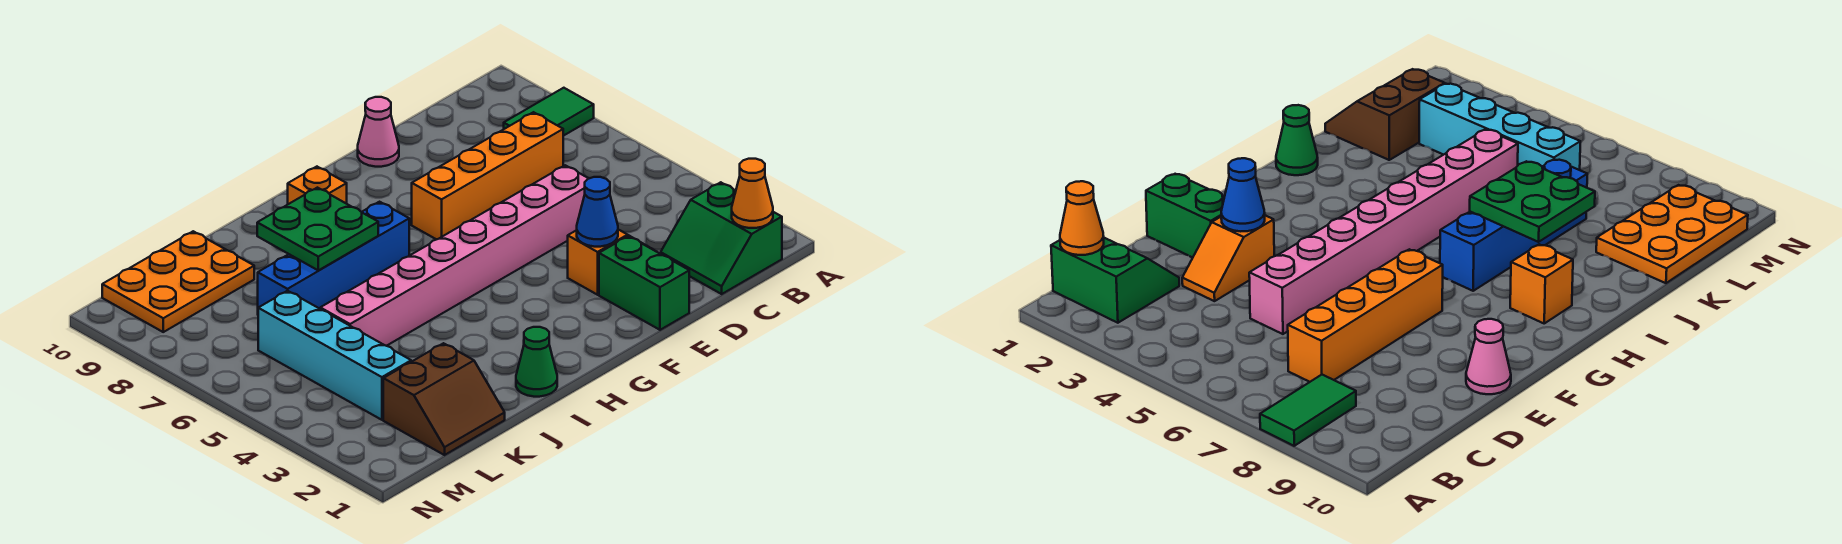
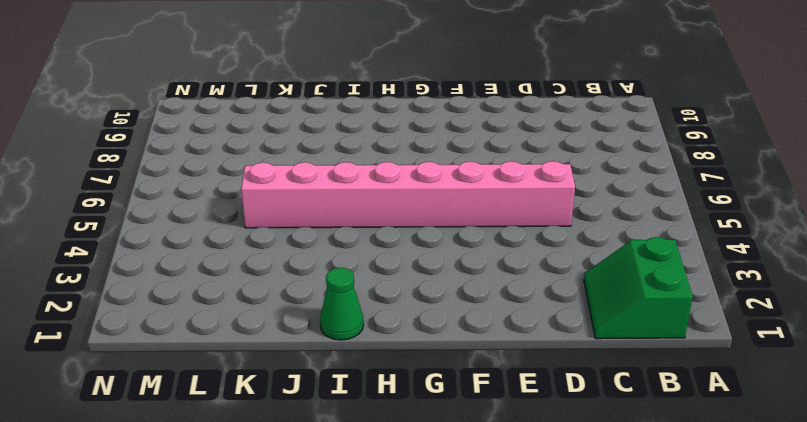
none -> green 1x2 tile [504,88,594,136]
none -> orange 1x4 brick [412,112,563,240]
none -> orange 1x2 slope [568,230,652,295]

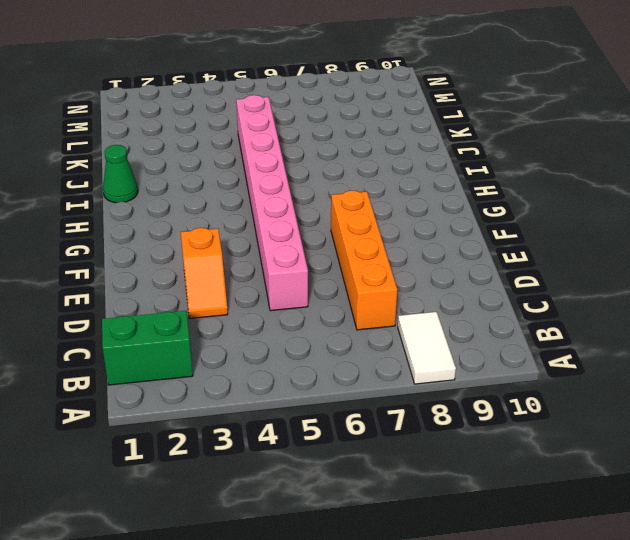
white 1x2 tile [398,312,456,384] -> green 1x2 tile [504,88,594,136]
none -> green 1x2 brick [599,236,689,330]
none -> pink 1x1 cone [358,97,399,167]
none -> blue 1x4 brick [258,202,409,309]

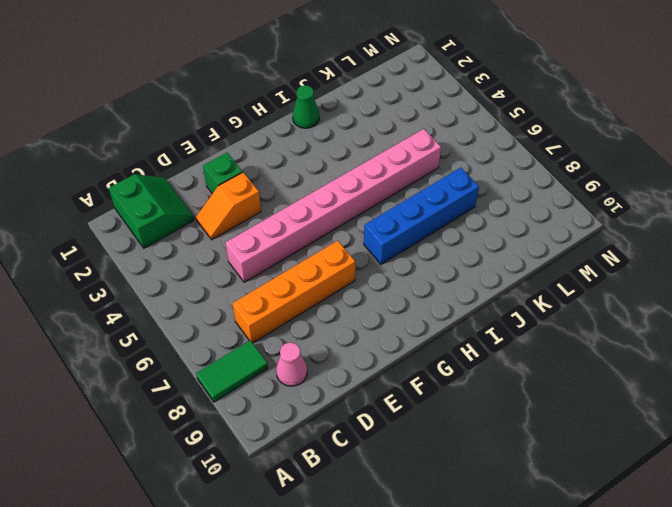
pink 1x1 cone [276,342,307,386] -> pink 1x1 cone moved to [358,97,399,167]
green 1x1 brick [203,153,243,194] -> green 1x2 brick [599,236,689,330]
none -> orange 1x1 brick [288,167,347,204]
none -> brown 2x2 slope [383,343,505,455]
none -> orange 2x3 plate [102,231,254,332]

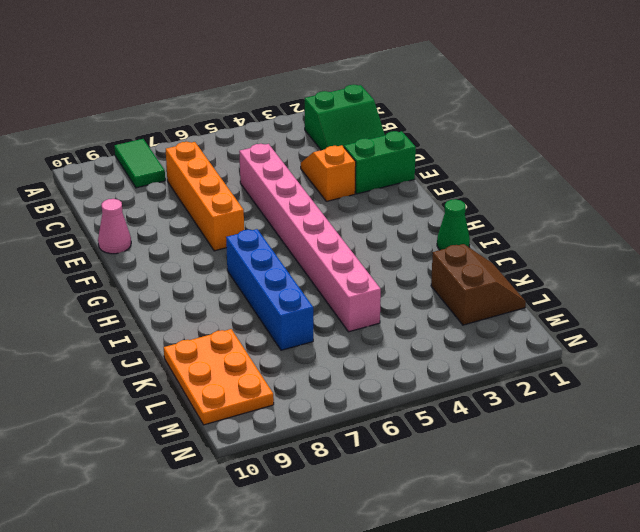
none -> orange 1x1 brick [288,167,347,204]
none -> cyan 1x4 brick [258,291,411,420]
none -> orange 1x1 cone [732,159,773,228]

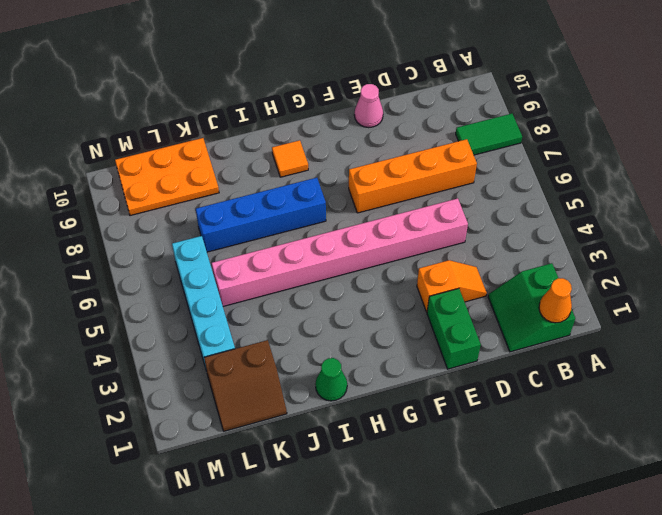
orange 1x1 tile [272,140,308,177] -> orange 1x1 brick [288,167,347,204]
none -> blue 1x1 cone [577,177,618,247]
none -> green 2x2 plate [257,188,378,271]

